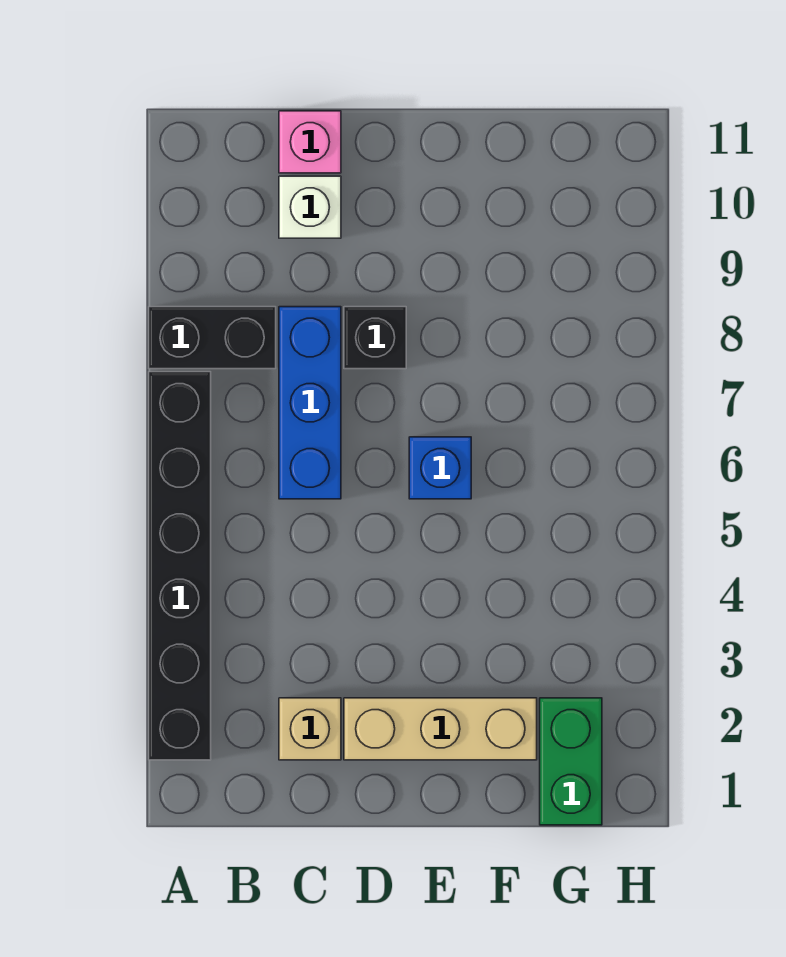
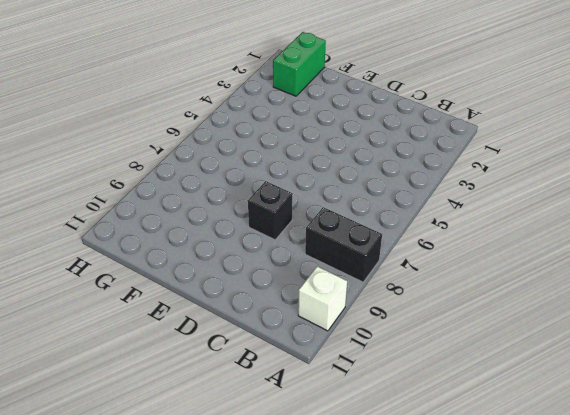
white 1x1 brick [298,266,347,331] -> white 1x1 brick moved to [279,176,341,238]
none -> black 1x6 brick [149,372,211,760]
none -> tan 1x1 brick [279,698,341,760]

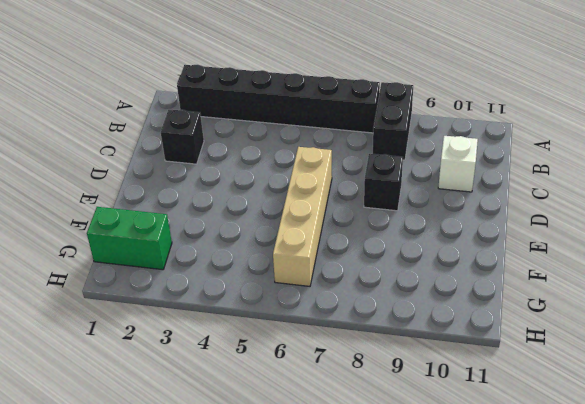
black 1x1 brick [161,110,204,164] -> tan 1x1 brick [279,698,341,760]
tan 1x4 brick [273,147,332,286] -> blue 1x1 brick [409,437,471,499]
none -> blue 1x3 brick [279,307,341,499]
none -> pink 1x1 brick [279,111,341,173]

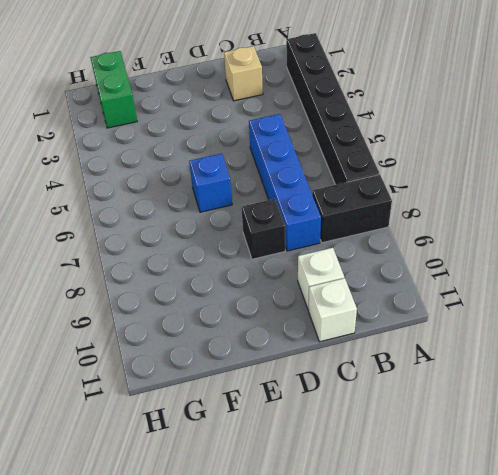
blue 1x4 brick [249,114,321,251] -> blue 1x3 brick [279,307,341,499]
white 1x1 brick [309,278,357,342] -> pink 1x1 brick [279,111,341,173]
none -> tan 1x3 brick [344,698,537,760]

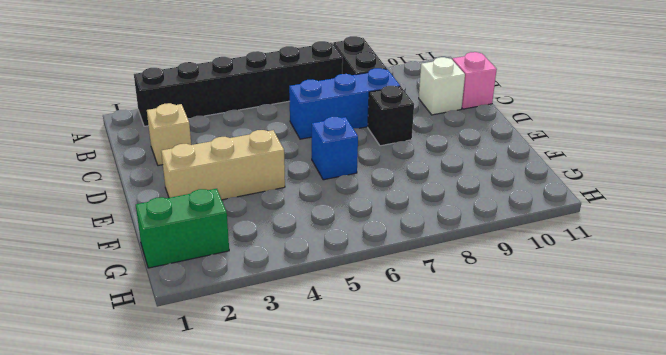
tan 1x3 brick [161,130,285,200] -> tan 1x3 brick turned to [344,698,537,760]

